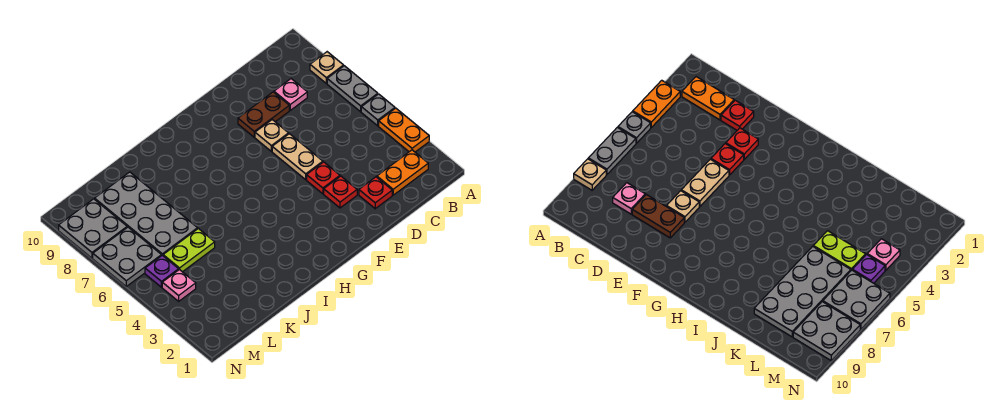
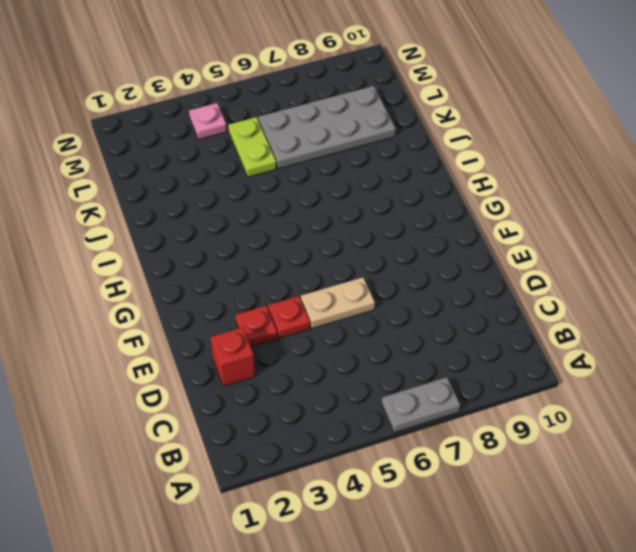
red 1x1 brick [210,327,255,386] -> red 1x1 plate [359,177,392,209]
none -> orange 1x2 plate [379,108,429,152]
none -> grey 1x1 plate [361,94,395,126]
none -> tan 1x1 plate [310,52,344,83]

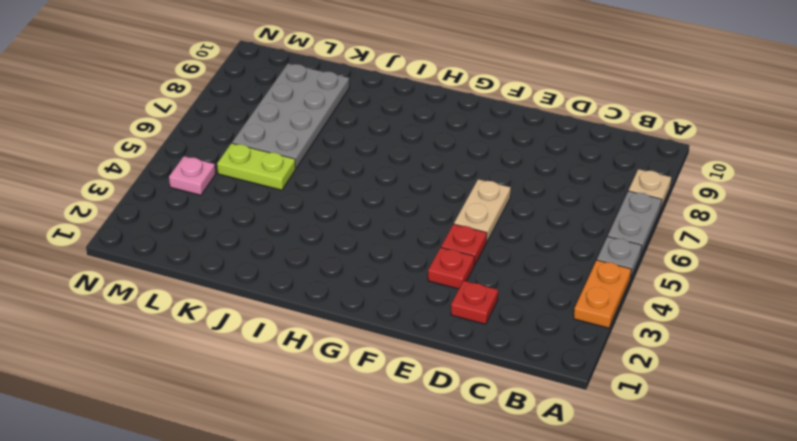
none -> orange 1x2 plate [377,150,428,195]
none -> pink 1x1 plate [274,79,307,110]
none -> brown 1x2 plate [238,92,289,137]

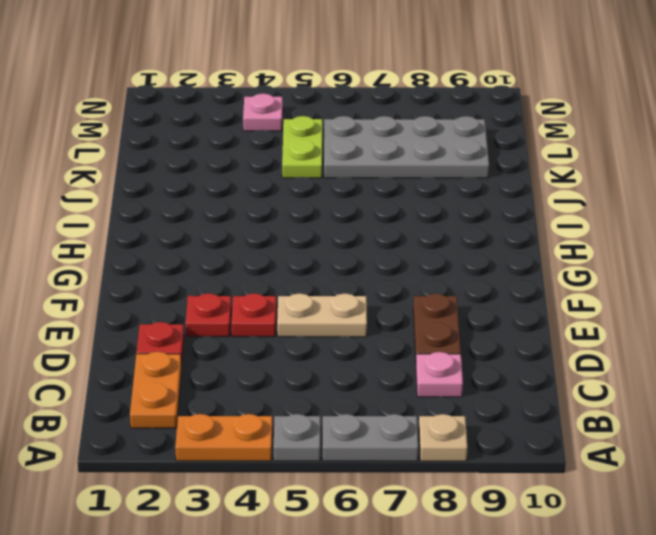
none -> tan 1x1 plate [255,120,289,151]
none -> purple 1x1 plate [145,255,179,287]
none -> grey 2x2 plate [93,227,161,286]

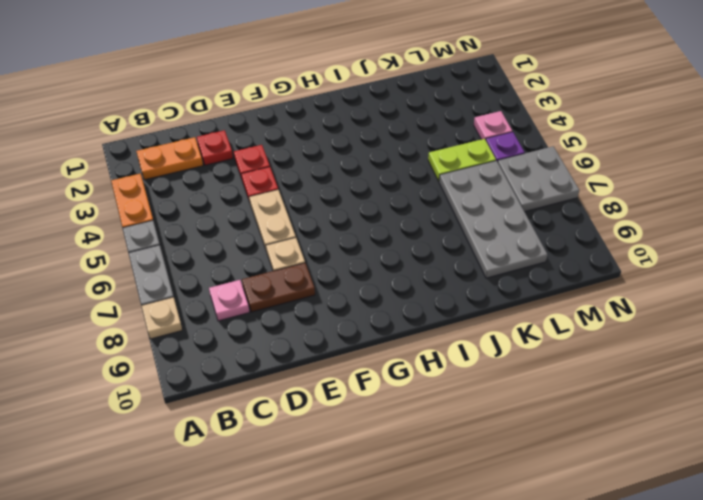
none -> grey 2x2 plate [59,199,127,258]

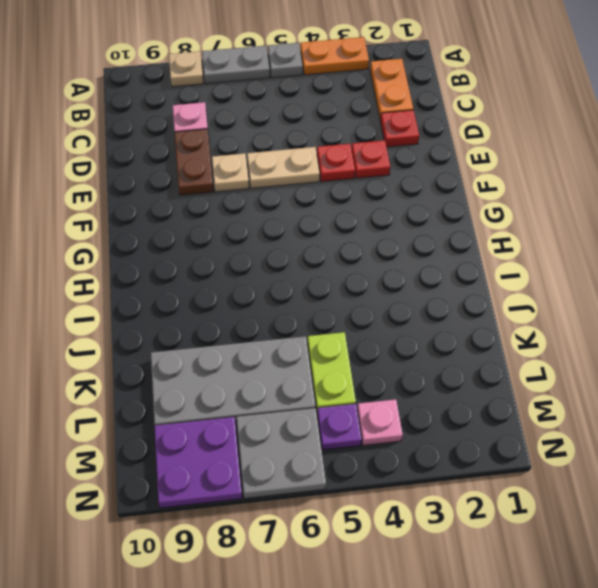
purple 2x2 plate [155,417,242,508] -> grey 2x2 plate [59,199,127,258]

